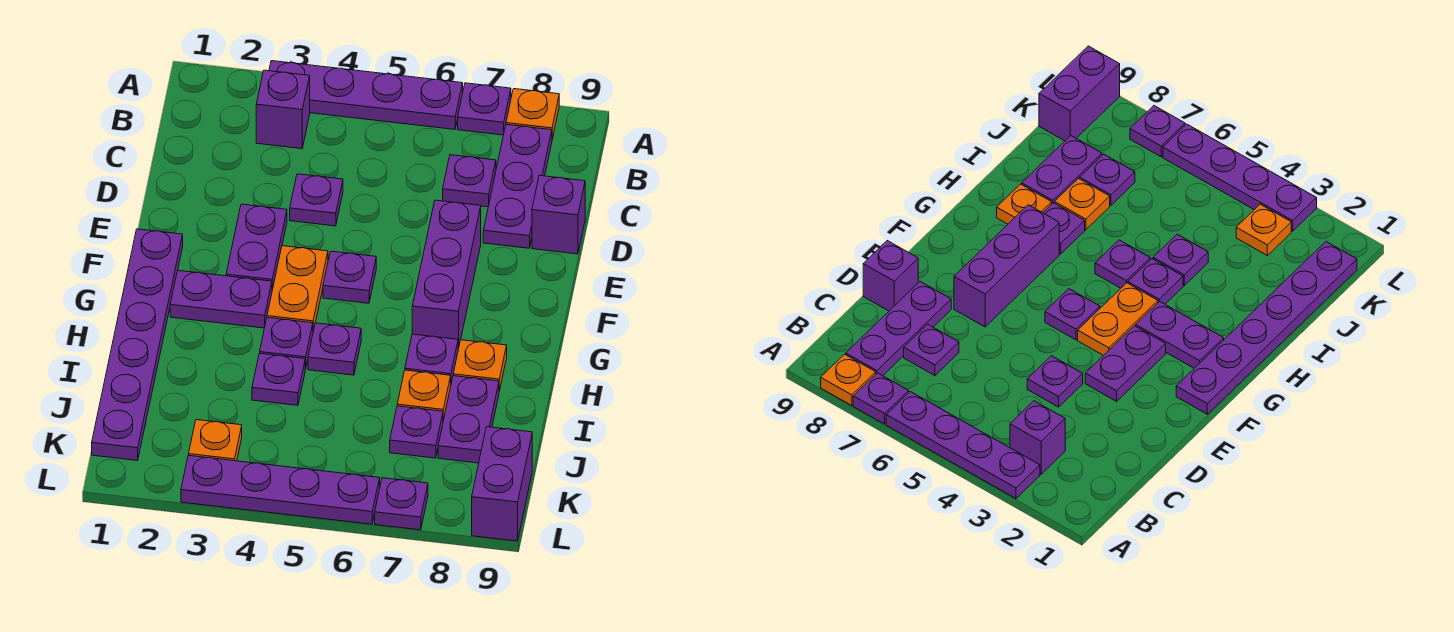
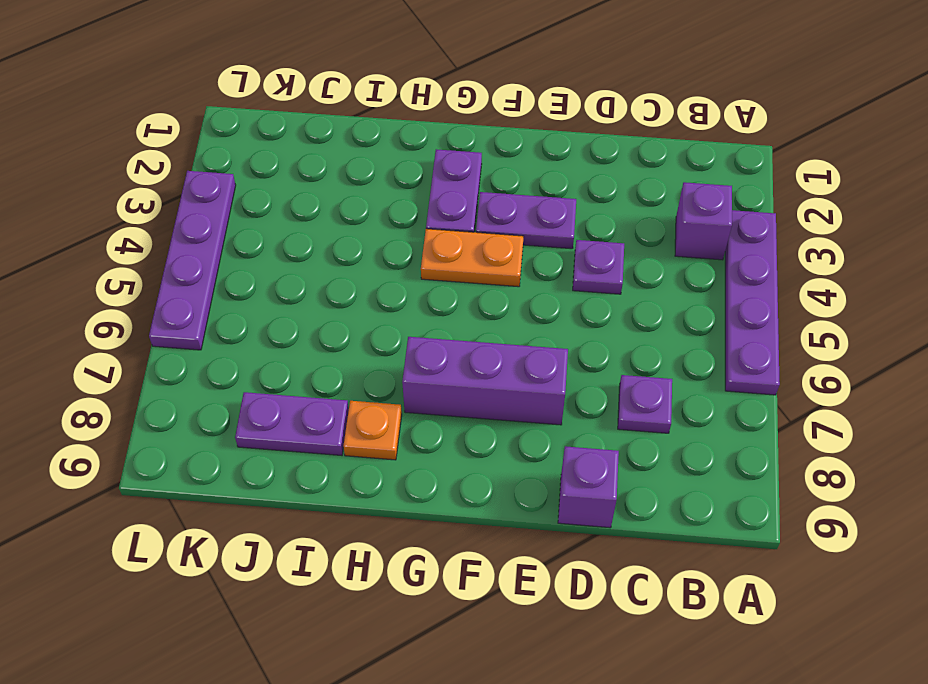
none -> purple 1x1 plate [458,83,511,135]
none -> orange 1x1 plate [506,89,559,139]
none -> purple 1x3 plate [483,124,552,248]

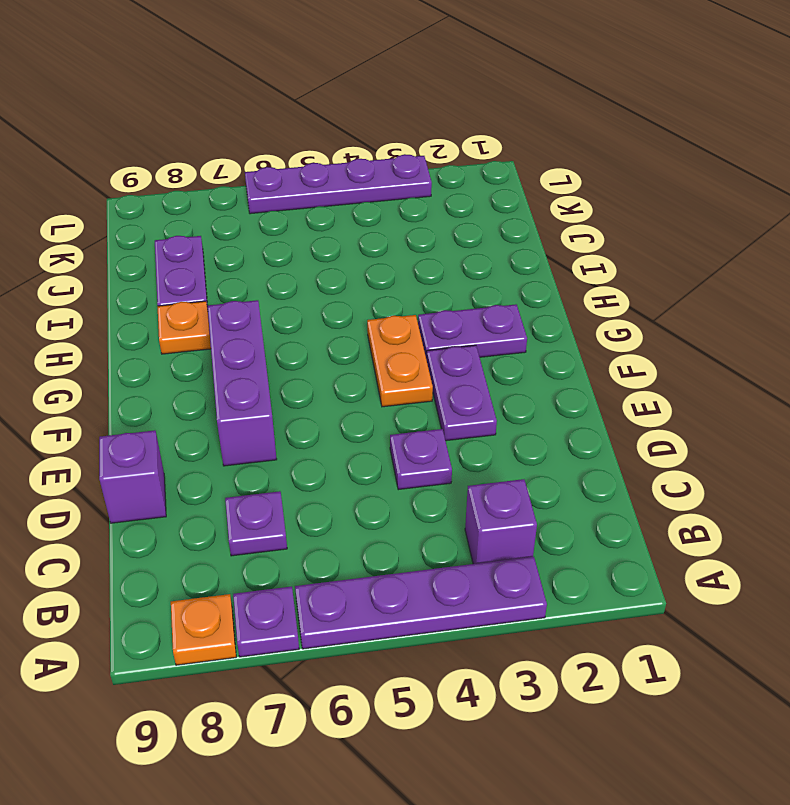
none -> purple 1x3 plate [483,124,552,248]
none -> purple 1x6 plate [92,229,183,461]
none -> purple 1x1 plate [323,251,376,303]

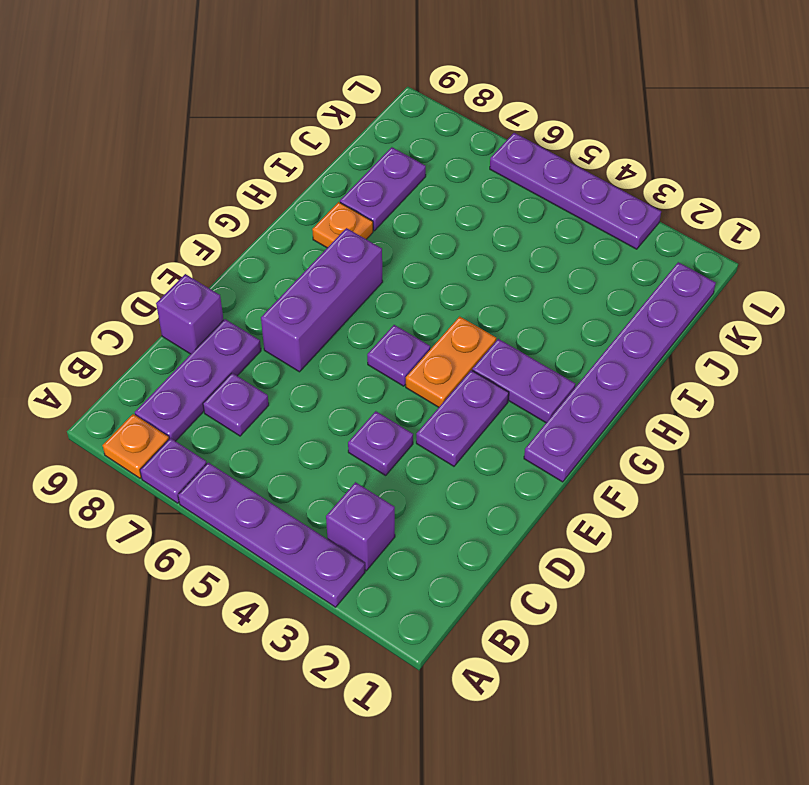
none -> purple 1x1 plate [260,317,313,369]
none -> purple 1x1 plate [308,323,361,375]
none -> purple 1x1 plate [405,334,458,383]

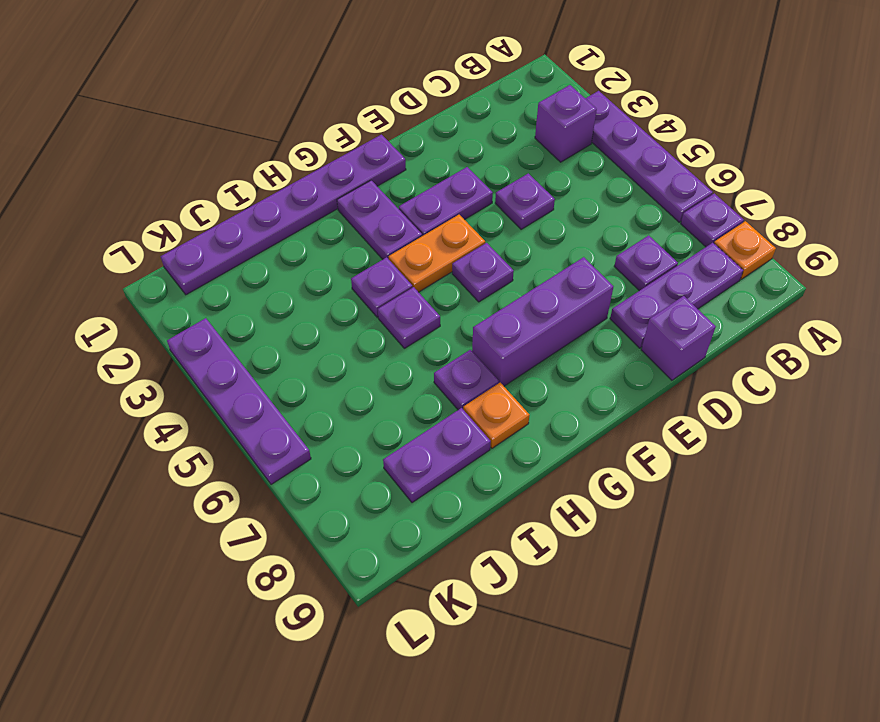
none -> purple 1x1 plate [252,353,305,405]
none -> orange 1x1 plate [397,370,451,420]
none -> purple 1x1 plate [390,406,443,458]

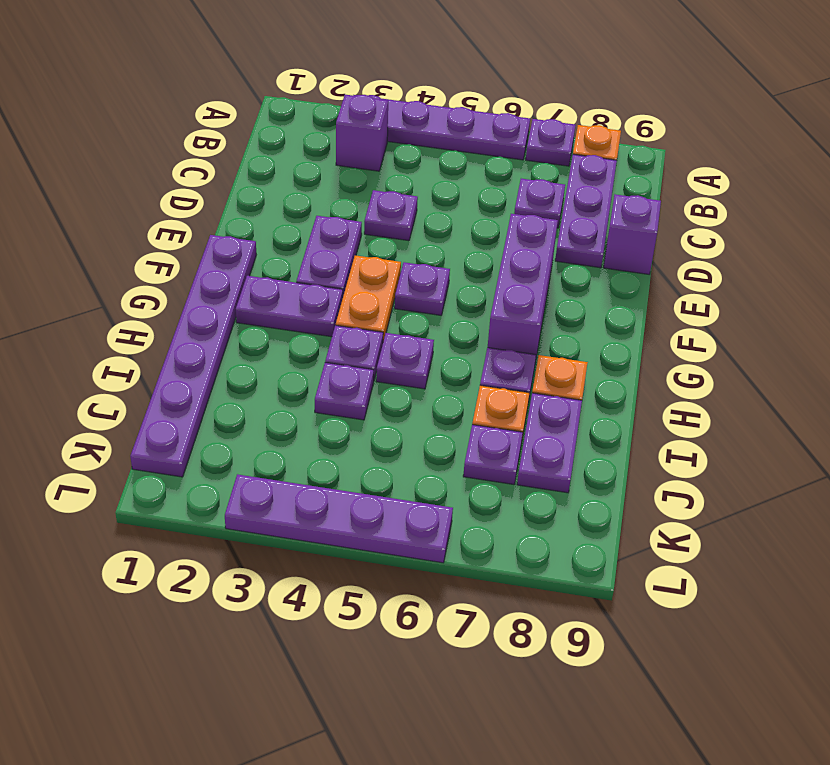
none -> orange 1x1 plate [189,420,242,461]
none -> purple 1x2 brick [472,427,532,541]
none -> purple 1x1 plate [375,478,428,530]

